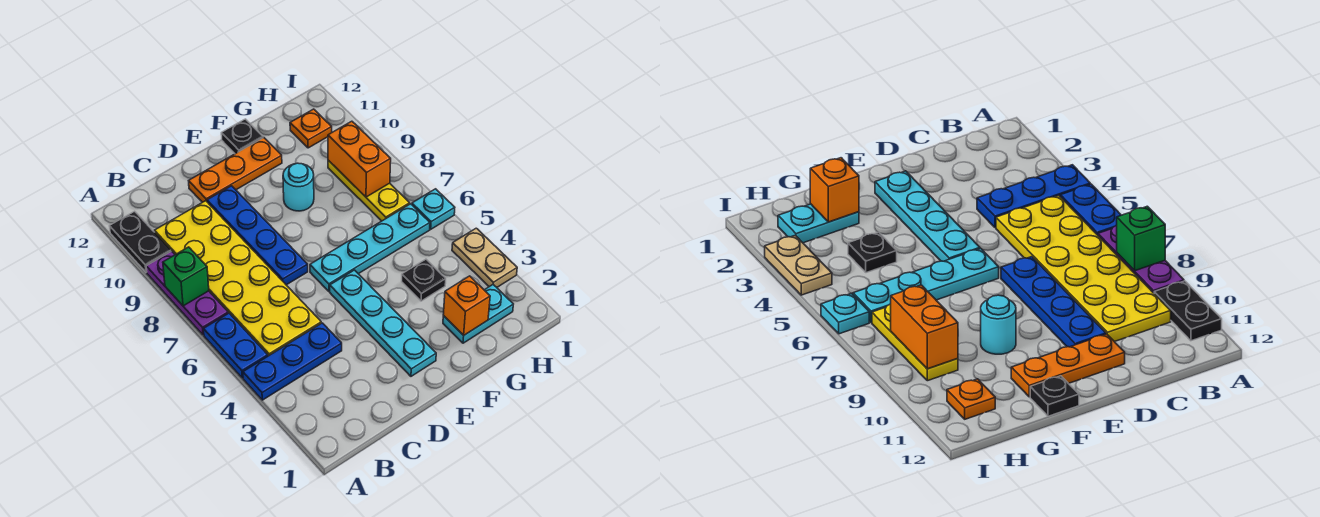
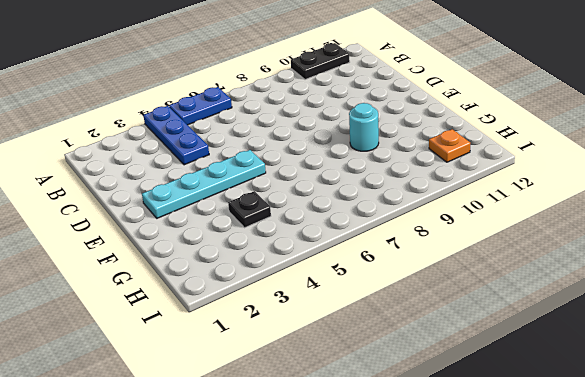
none -> purple 1x3 plate [146,251,228,335]
none -> yellow 2x6 plate [154,201,321,356]
none -> blue 1x4 plate [207,186,308,285]

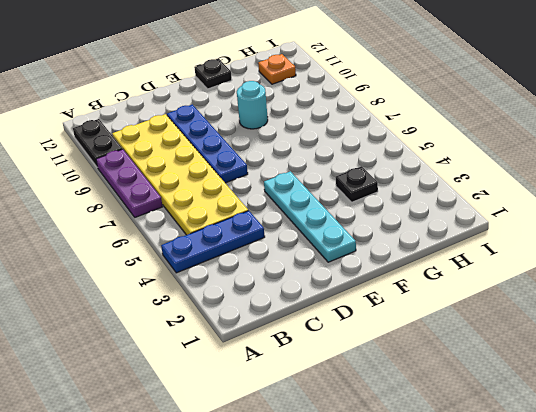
none -> blue 1x2 plate [203,313,268,378]
none -> orange 1x3 plate [189,138,282,202]
none -> cyan 1x4 plate [310,204,430,291]

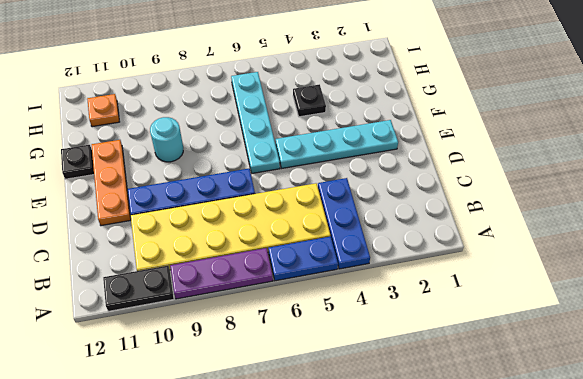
none -> cyan 1x2 plate [443,285,513,343]
none -> yellow 1x3 plate [328,160,410,221]
none -> tan 1x2 plate [452,228,517,287]

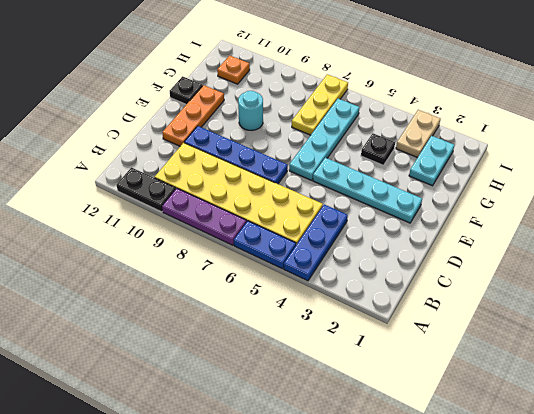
yellow 1x3 plate [292,74,348,135] -> yellow 1x3 plate turned to [328,160,410,221]
tan 1x2 plate [396,110,440,158] -> tan 1x2 plate turned to [452,228,517,287]
none -> cyan 1x1 plate [412,189,455,229]
none -> green 1x1 brick [163,247,209,306]
none -> orange 1x1 brick [443,276,490,336]

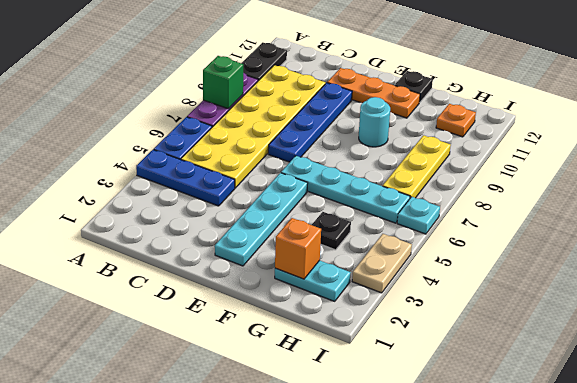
none -> orange 1x2 brick [328,121,391,197]

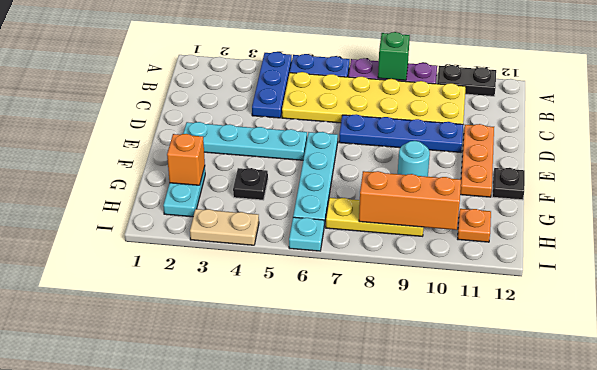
orange 1x3 brick [359,171,461,230] -> orange 1x2 brick [328,121,391,197]

